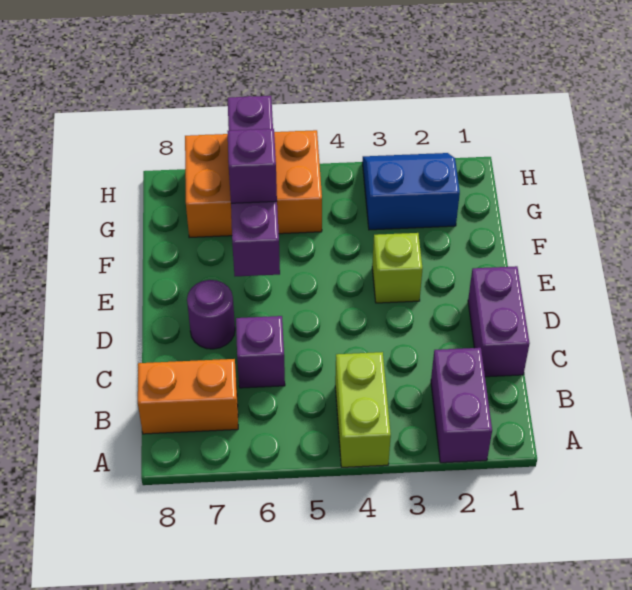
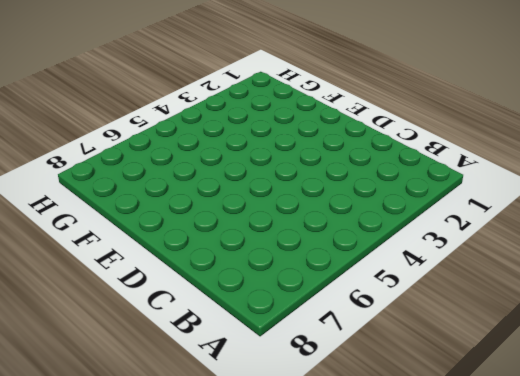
none -> purple 1x2 brick [431,348,492,463]
none -> lime 1x2 brick [335,352,391,467]

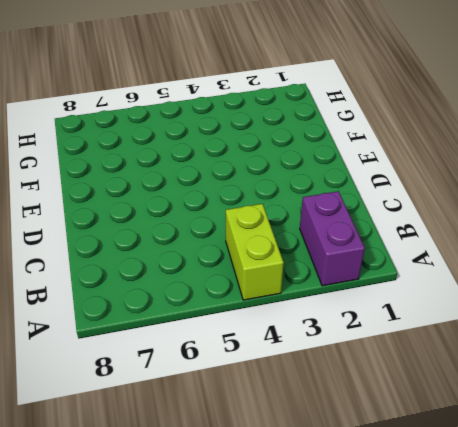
none -> orange 1x2 brick [138,359,238,434]
none -> purple 1x2 brick [468,266,530,377]

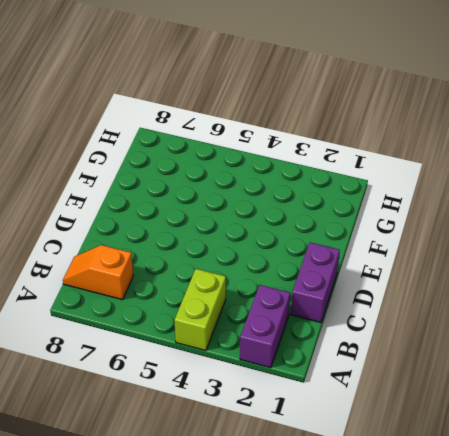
orange 1x2 slope [63,245,133,300] -> orange 1x2 brick [138,359,238,434]
none -> purple 1x1 brick [236,316,285,388]
none -> purple 1x1 round brick [187,280,235,349]

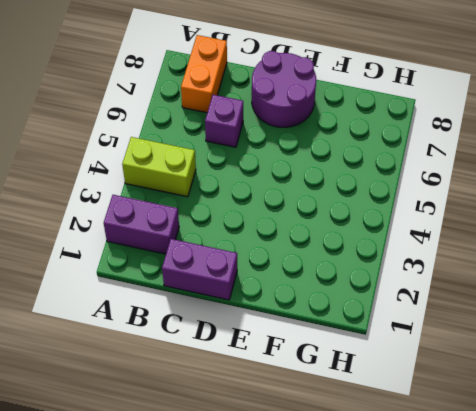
purple 2x2 round brick [252,51,316,127] -> purple 1x1 round brick [187,280,235,349]
none -> lime 1x1 brick [372,233,423,303]
none -> blue 2x2 slope [362,153,460,230]

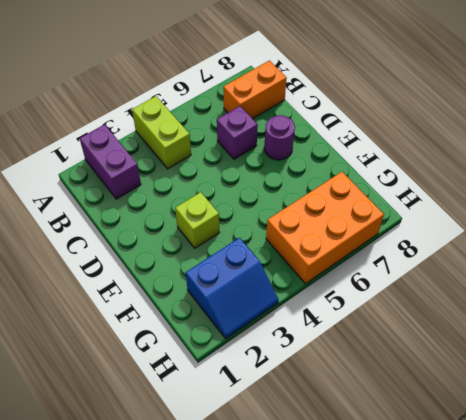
none -> purple 1x2 brick [468,266,530,377]
none -> purple 1x4 brick [228,96,280,276]

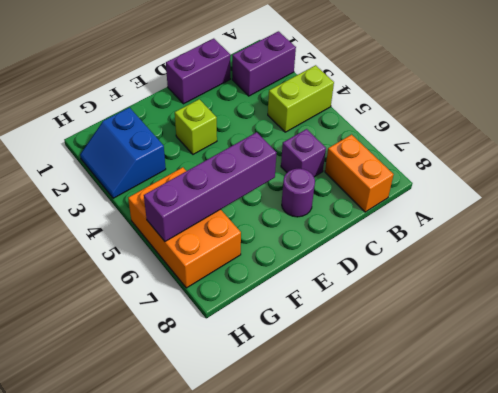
none -> purple 1x1 brick [228,129,277,203]

